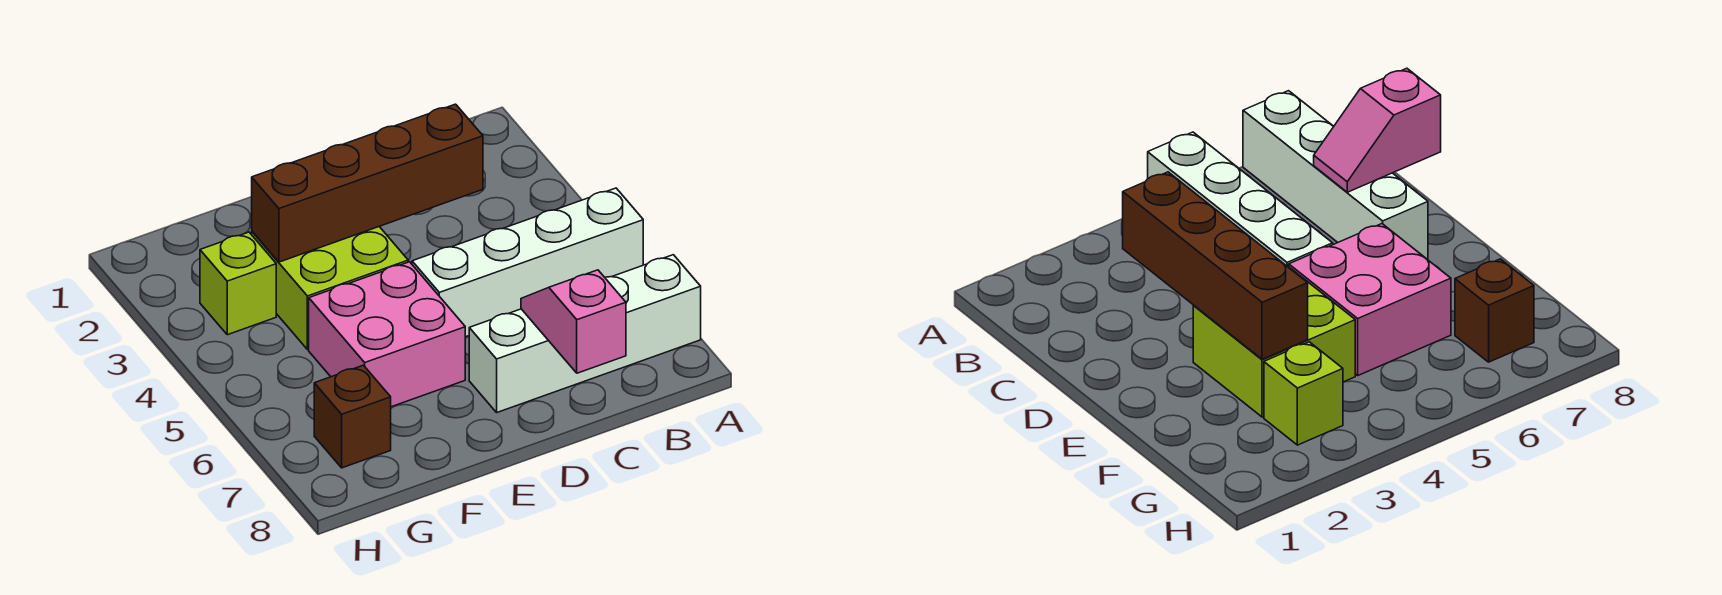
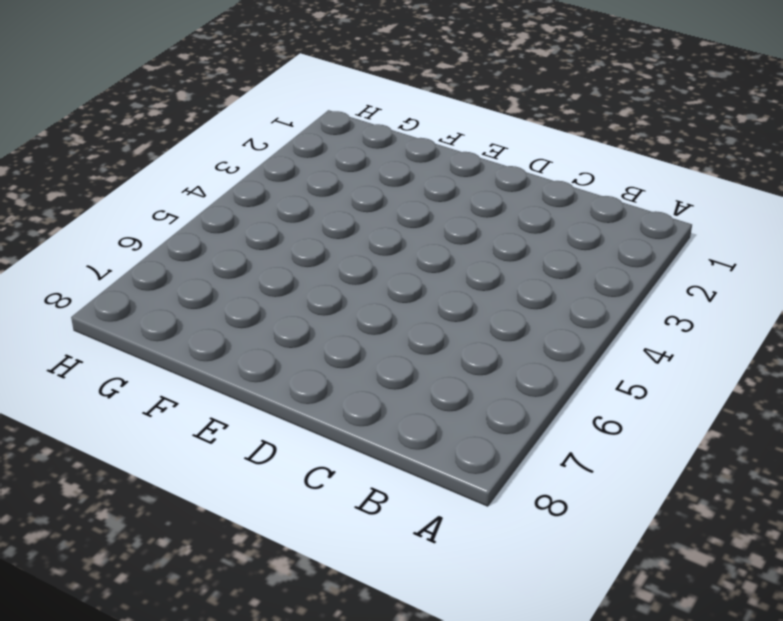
none -> white 1x4 brick [412,188,643,337]
none -> white 1x4 brick [469,255,701,412]

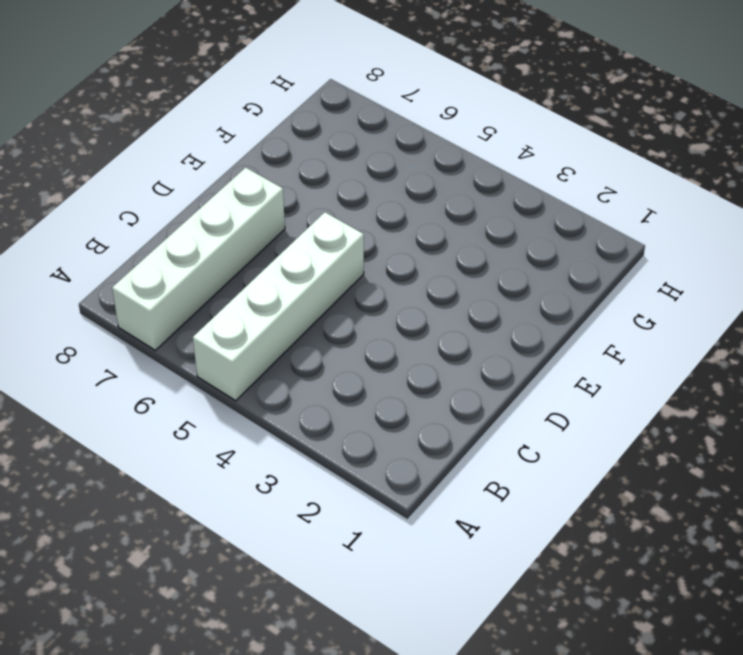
none -> lime 2x2 brick [252,227,408,350]
none -> pink 2x2 brick [309,262,465,407]

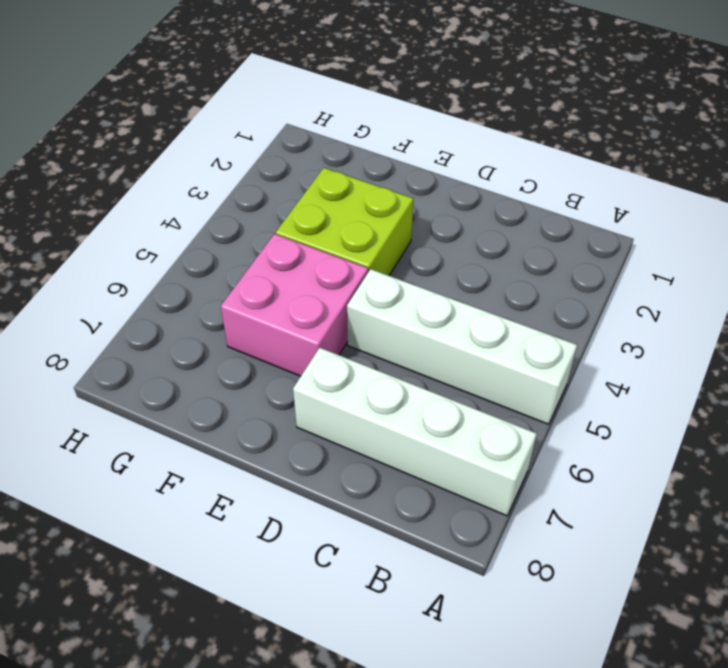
none -> lime 1x1 brick [200,232,276,335]
none -> brown 1x1 brick [314,365,391,468]

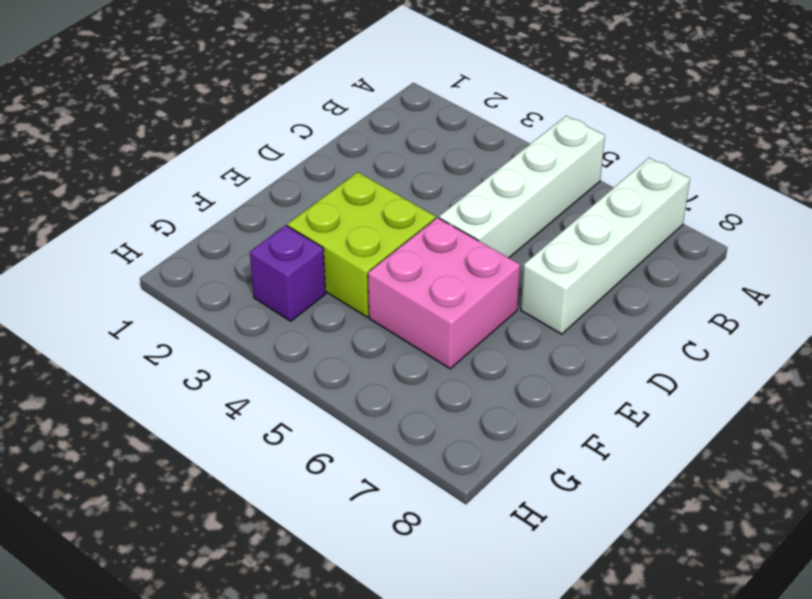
purple 1x1 brick [250,225,326,321] -> lime 1x1 brick [200,232,276,335]
none -> brown 1x1 brick [314,365,391,468]
none -> brown 1x4 brick [252,104,483,262]

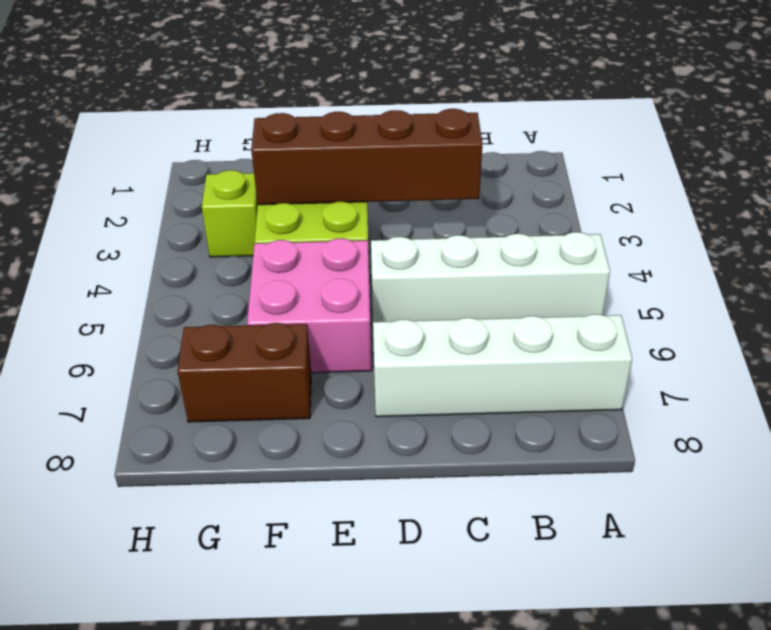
brown 1x2 brick [177,323,311,422] -> brown 1x1 brick [314,365,391,468]
none -> pink 1x2 slope [521,270,626,373]

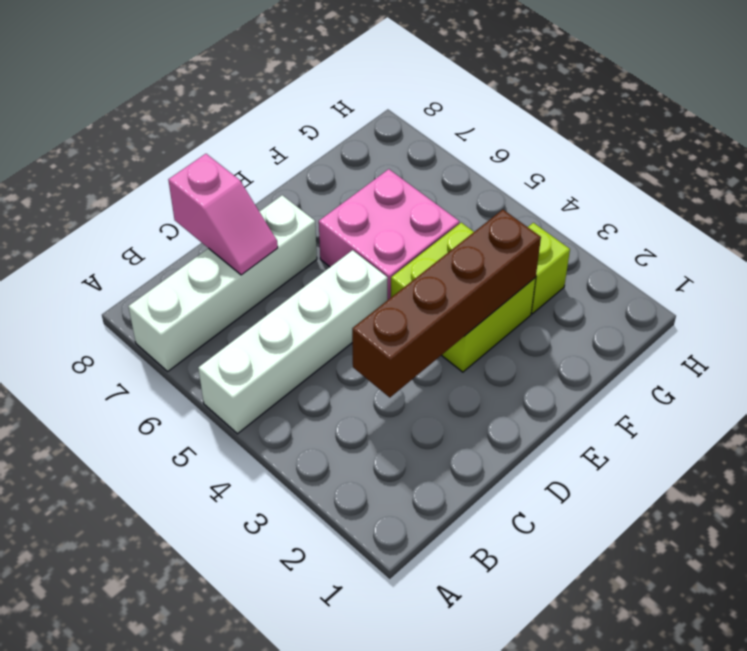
none -> brown 1x1 brick [314,365,391,468]

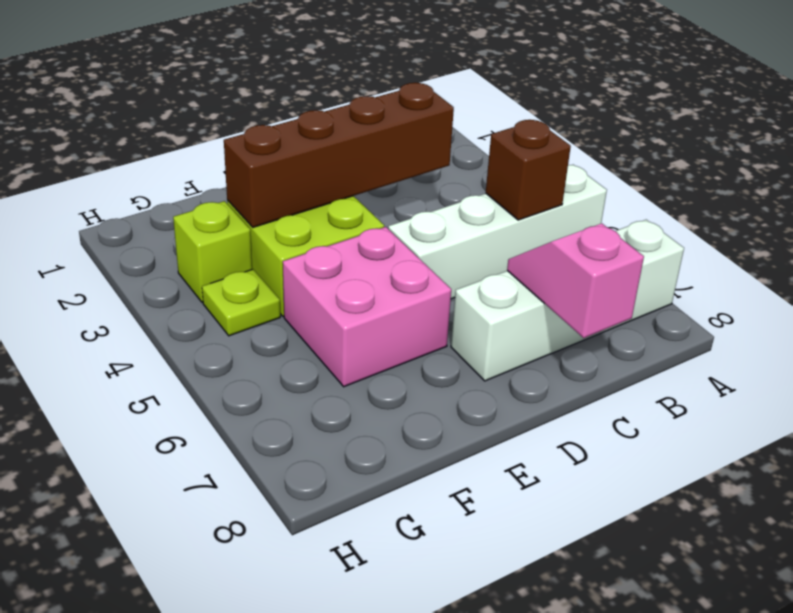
brown 1x1 brick [486,120,571,220] -> brown 1x1 brick moved to [314,365,391,468]
lime 1x1 plate [202,269,280,336] -> none

